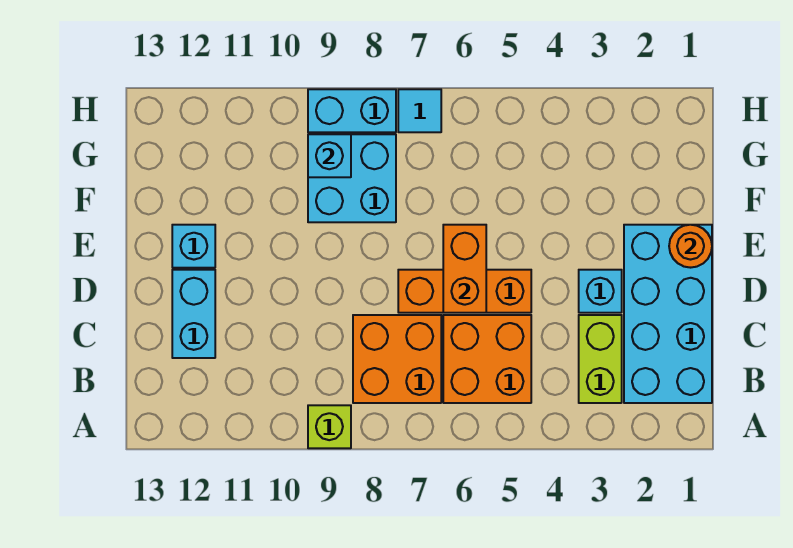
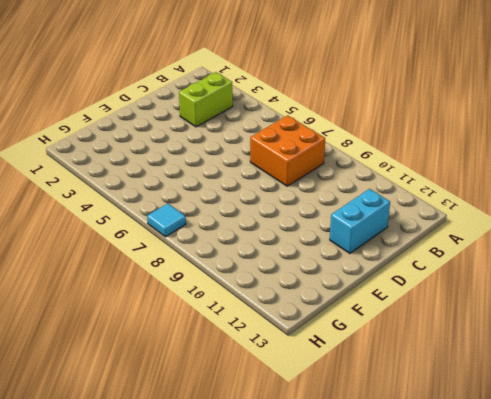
none -> lime 1x1 brick [308,405,351,448]
none -> cyan 2x4 brick [624,225,712,403]
none -> orange 2x2 brick [443,315,531,403]

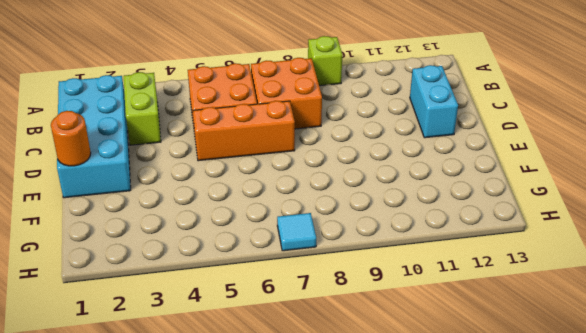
none -> cyan 1x1 brick [579,270,622,313]
none -> cyan 1x1 brick [172,225,215,268]
none -> cyan 2x2 brick [308,134,396,222]

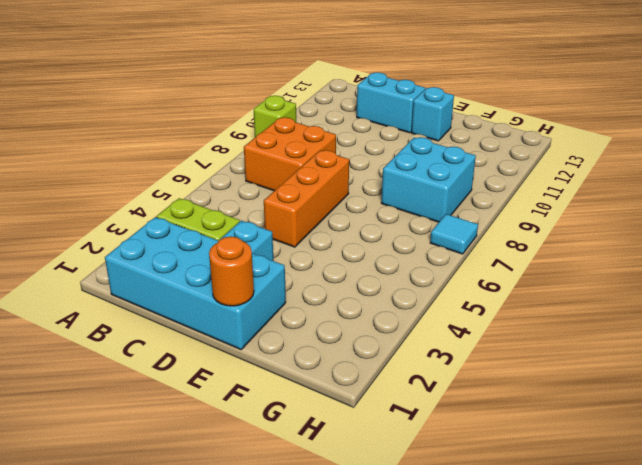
none -> orange 2x2 brick [443,315,531,403]
none -> cyan 1x2 brick [308,89,396,132]
none -> orange 1x2 brick [443,225,486,313]

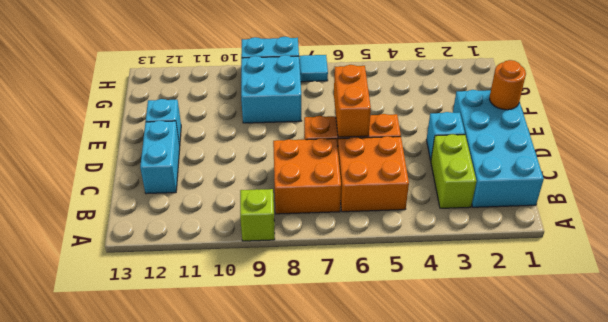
none -> cyan 1x1 brick [308,134,351,177]

